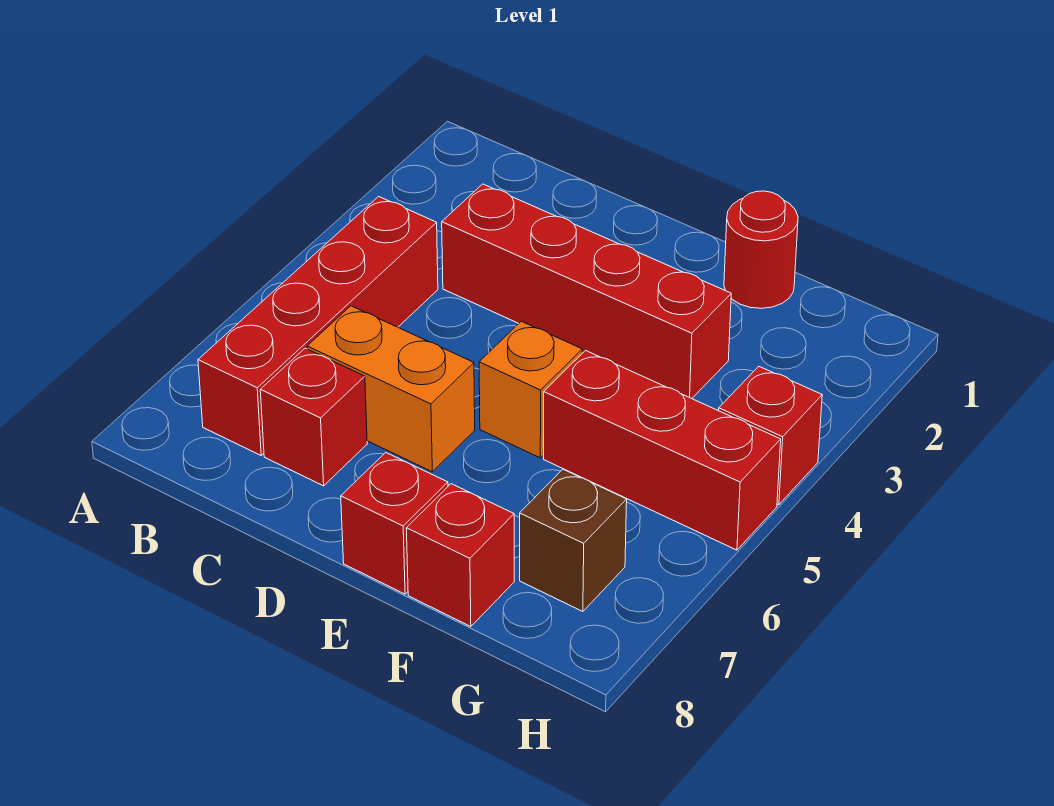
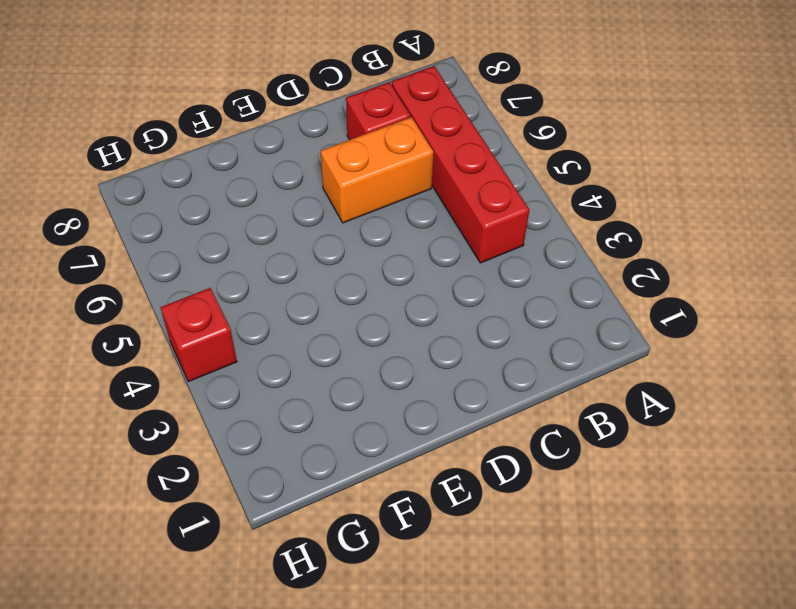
none -> red 1x4 brick [442,184,731,399]
none -> orange 1x1 brick [479,321,582,458]

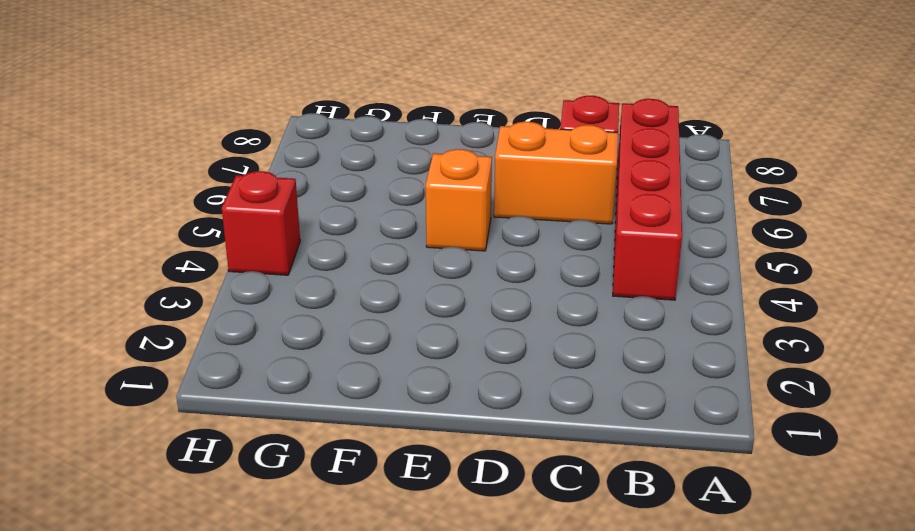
none -> red 1x4 brick [442,184,731,399]
none -> red 1x1 brick [341,453,448,594]

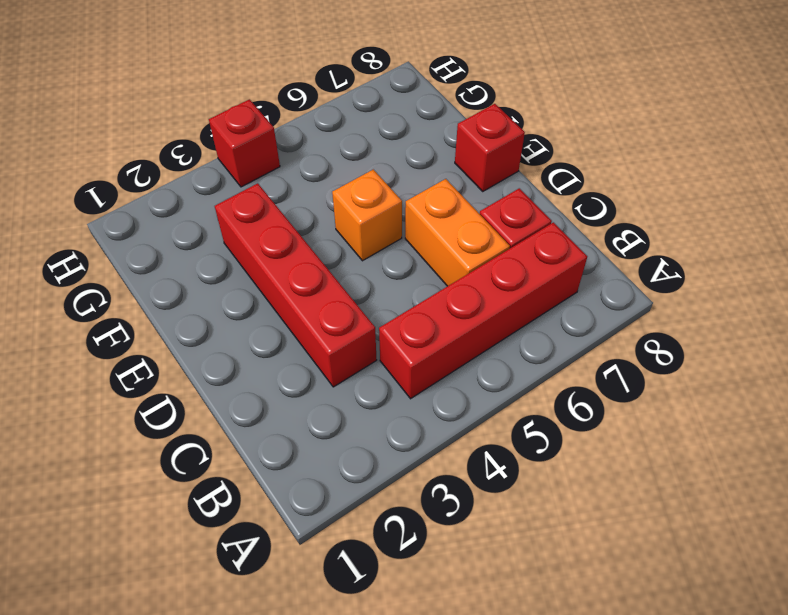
none -> red 1x1 round brick [724,191,798,308]
none -> red 1x3 brick [544,351,781,550]

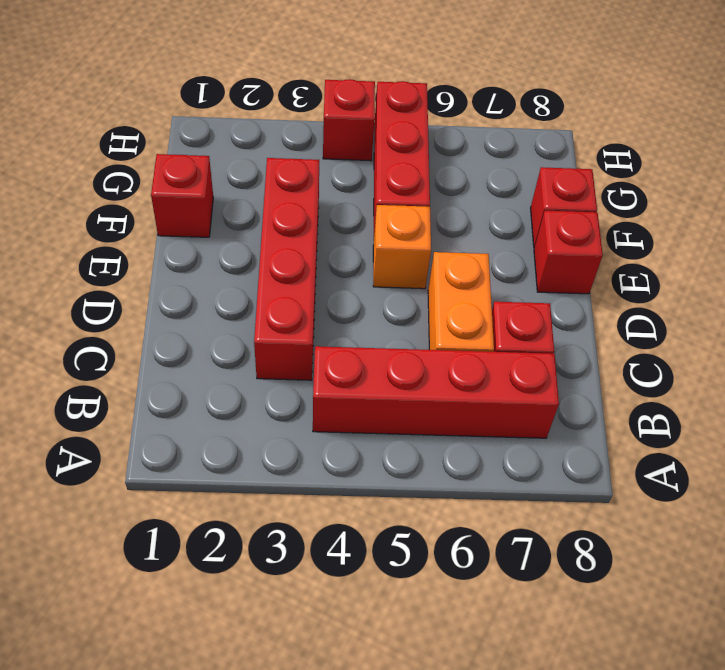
red 1x1 brick [151,154,213,237] -> red 1x1 round brick [724,191,798,308]
none -> brown 1x1 brick [520,469,627,612]

